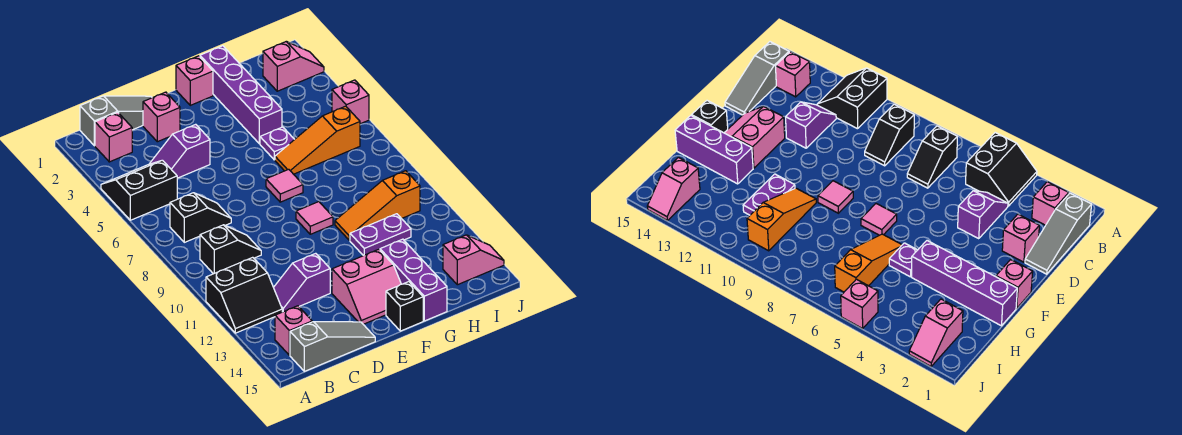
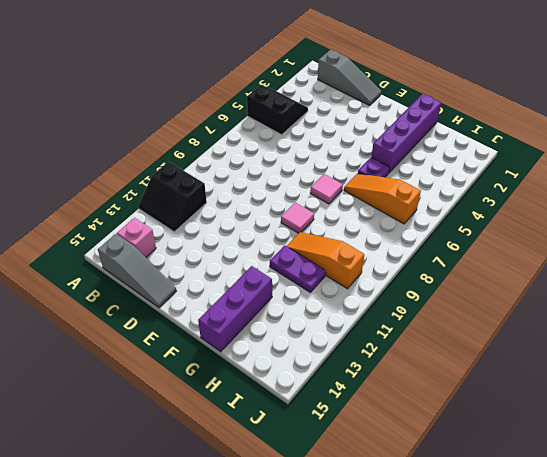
none -> pink 1x1 brick [95,112,132,162]
none -> black 1x2 slope [170,193,231,242]
none -> black 1x2 slope [200,225,261,274]

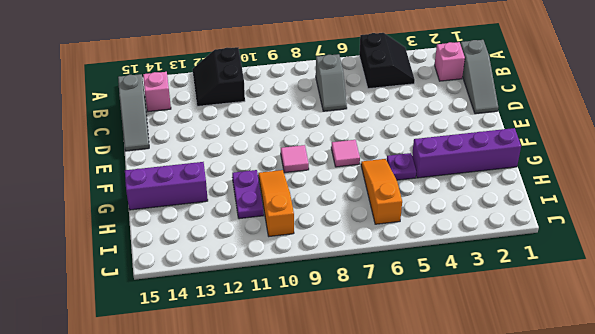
grey 1x2 slope [316,54,347,111] -> black 1x2 slope [170,193,231,242]
none -> black 1x2 slope [200,225,261,274]
none -> purple 1x2 slope [150,124,210,178]
none -> purple 1x2 slope [274,253,330,312]

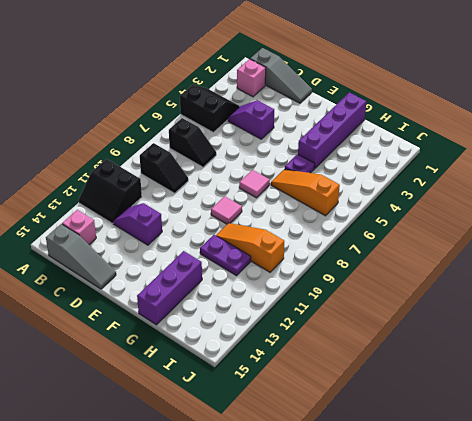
none -> pink 1x1 brick [143,92,180,142]
none -> pink 2x2 slope [332,249,401,324]
none -> pink 1x1 brick [176,56,213,105]

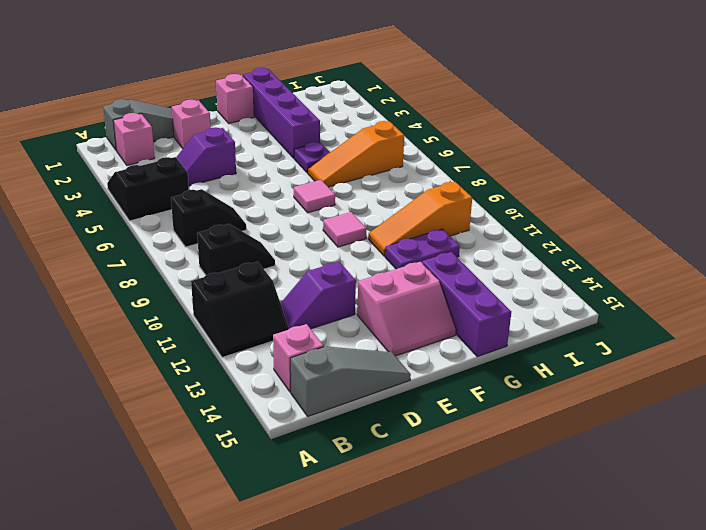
none -> black 1x1 brick [386,282,423,331]
none -> pink 1x2 slope [263,42,324,91]
none -> pink 1x2 slope [443,235,504,285]

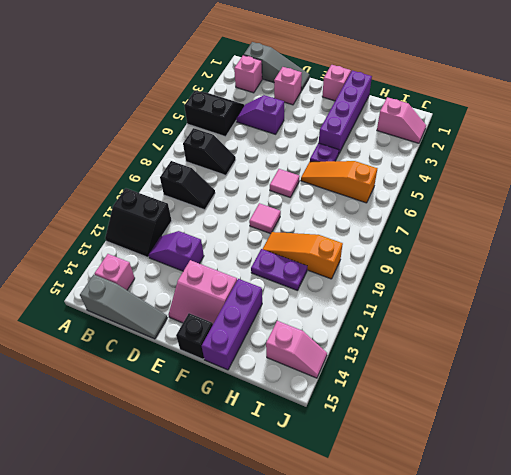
none -> pink 1x1 brick [332,80,369,124]

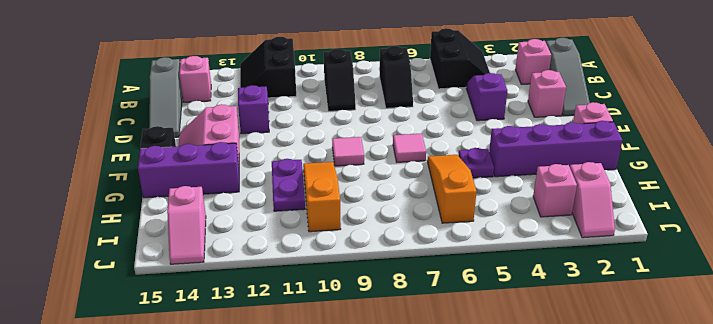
pink 1x1 brick [533,164,577,217] -> pink 1x1 brick moved to [332,80,369,124]

